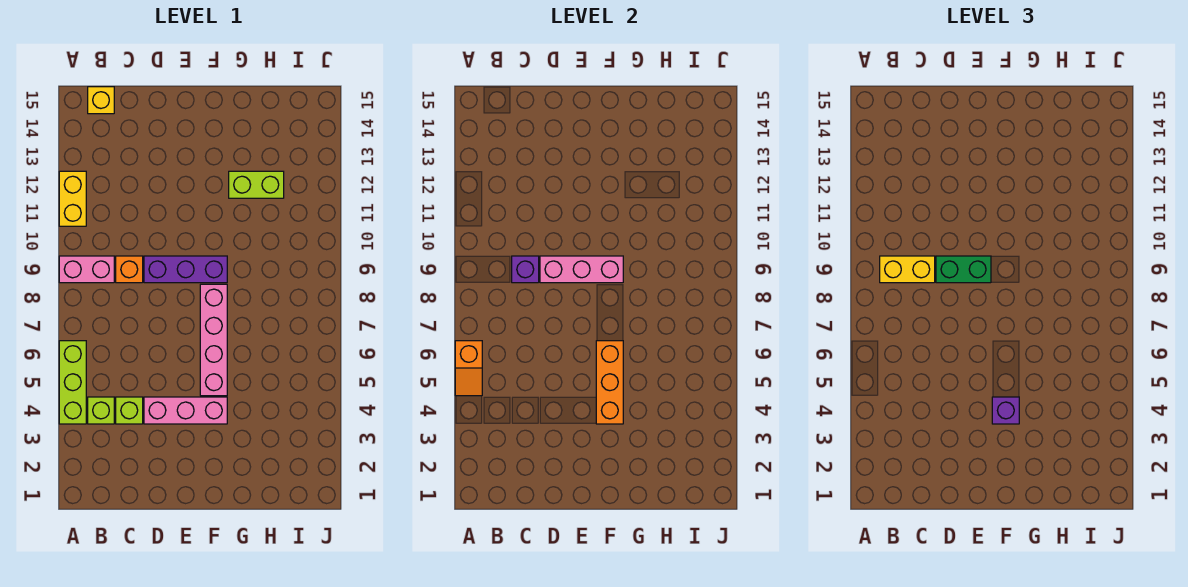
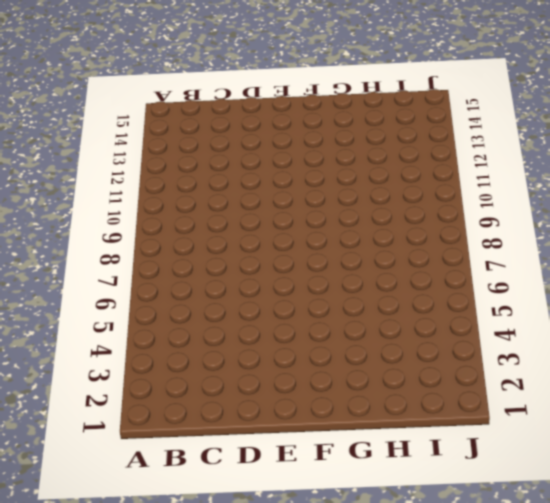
none -> lime 1x3 brick [59,341,86,424]
none -> pink 1x2 brick [59,256,114,283]
none -> yellow 1x2 brick [59,171,86,226]

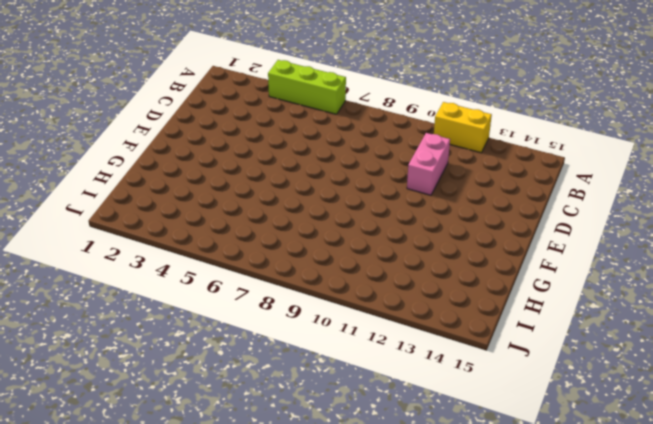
pink 1x2 brick [407,133,450,195] -> pink 1x2 brick moved to [59,256,114,283]
none -> lime 1x1 brick [88,397,114,424]
none -> yellow 1x1 brick [88,87,114,114]
none -> lime 1x1 brick [116,397,143,424]

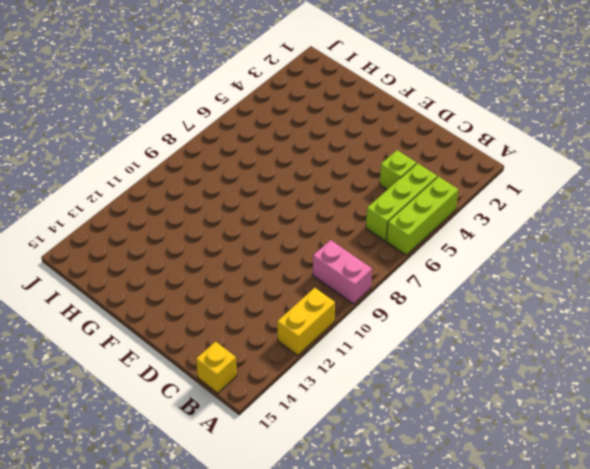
lime 1x3 brick [366,163,437,241] -> lime 1x1 brick [88,397,114,424]
none -> orange 1x1 brick [116,256,143,283]
none -> pink 1x3 brick [144,397,227,424]
none -> purple 1x3 brick [144,256,227,283]

